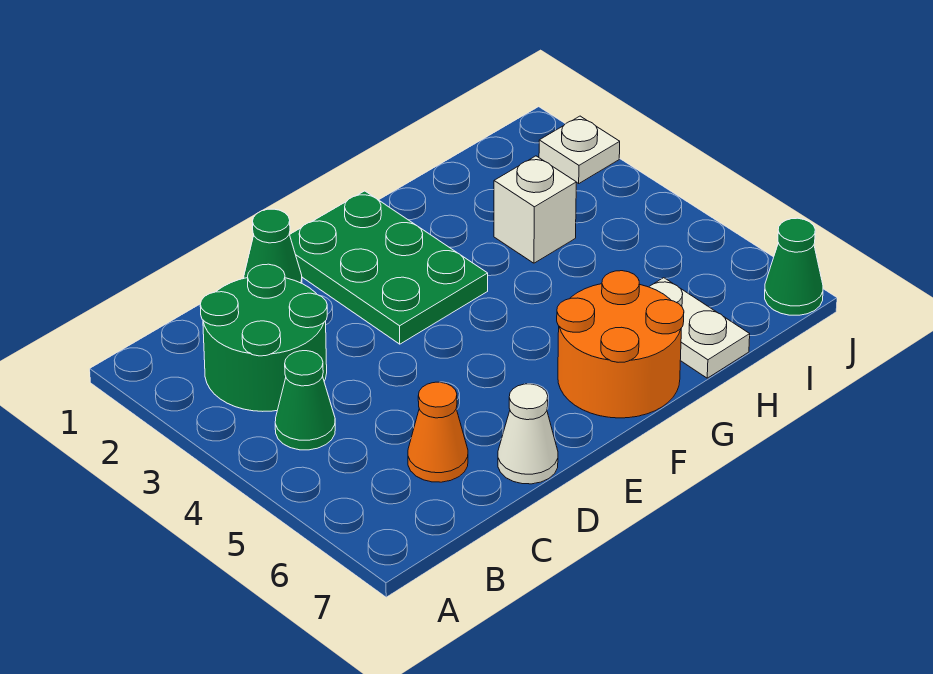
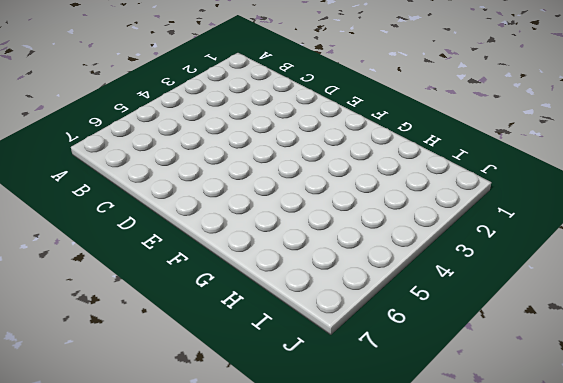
none -> green 2x2 round brick [200,264,327,411]
none -> green 1x1 cone [275,351,335,450]

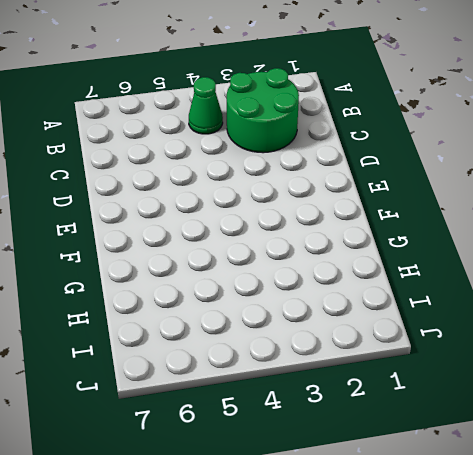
none -> orange 1x1 cone [408,382,468,482]
none -> green 1x1 cone [244,209,302,283]

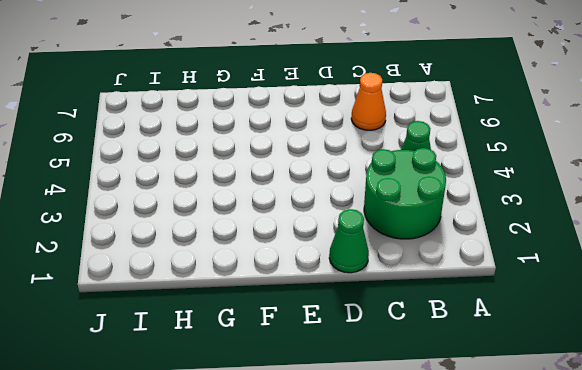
none -> white 1x1 cone [498,384,558,484]
none -> green 2x3 plate [290,191,488,344]

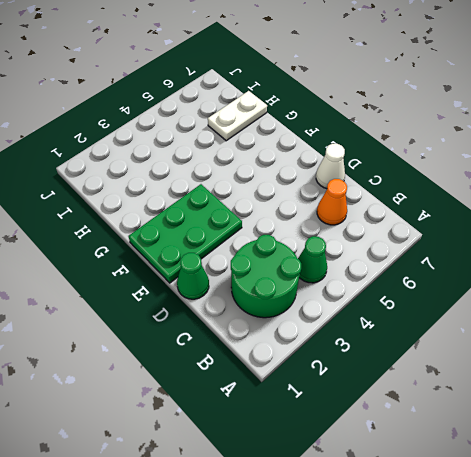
none -> orange 2x2 round brick [557,271,684,418]
none -> white 1x1 brick [494,156,576,263]

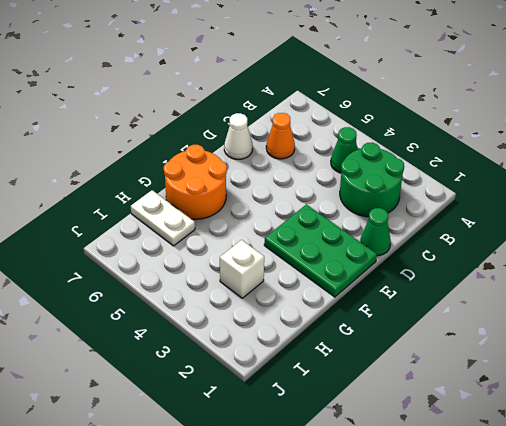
none -> white 1x1 plate [539,116,620,183]
none -> green 1x1 cone [765,218,823,315]

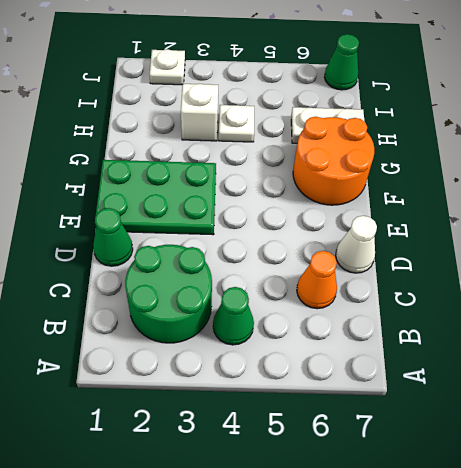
white 1x1 plate [219,105,254,142] -> none

